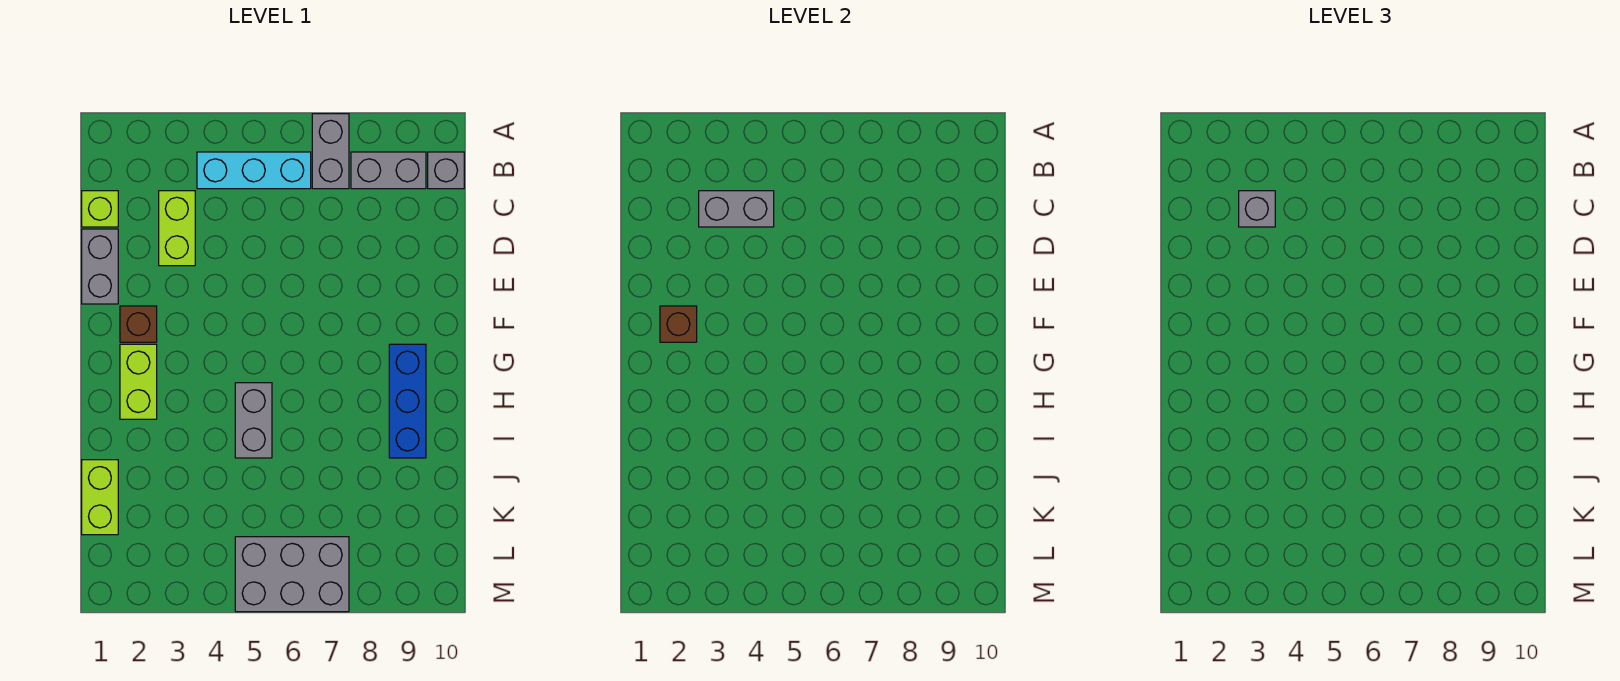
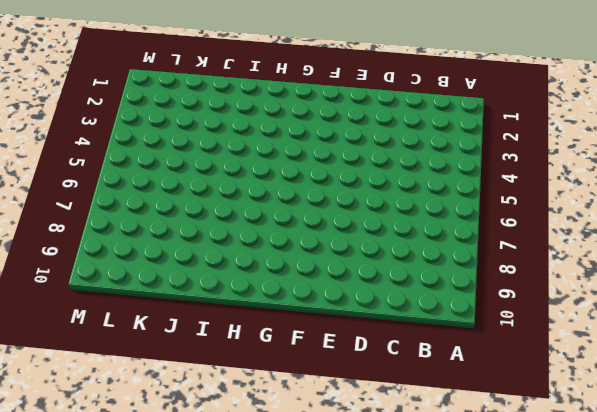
none -> grey 1x2 brick [312,114,349,189]
none -> cyan 1x3 brick [197,152,311,189]
none -> grey 1x2 brick [351,152,426,189]

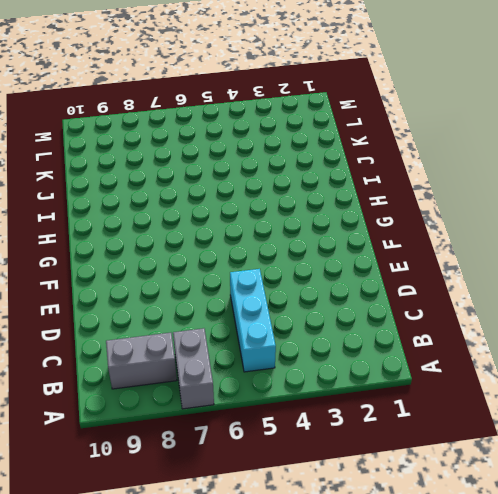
cyan 1x3 brick [230,269,276,372] -> cyan 1x3 brick turned to [197,152,311,189]
none -> grey 1x1 brick [428,152,464,189]
none -> lime 1x1 brick [82,191,118,227]
none -> lime 1x2 brick [159,191,195,266]

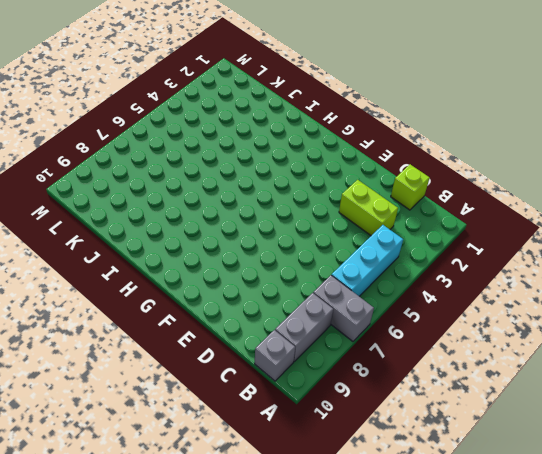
none -> grey 1x2 brick [82,229,118,304]
none -> brown 1x1 brick [120,306,157,342]
none -> lime 1x2 brick [120,344,157,419]

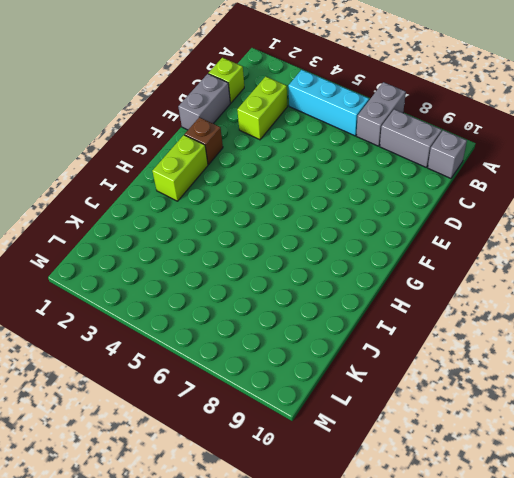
none -> blue 1x3 brick [389,344,426,458]
none -> grey 1x2 brick [235,383,272,458]
none -> lime 1x2 brick [82,460,118,535]

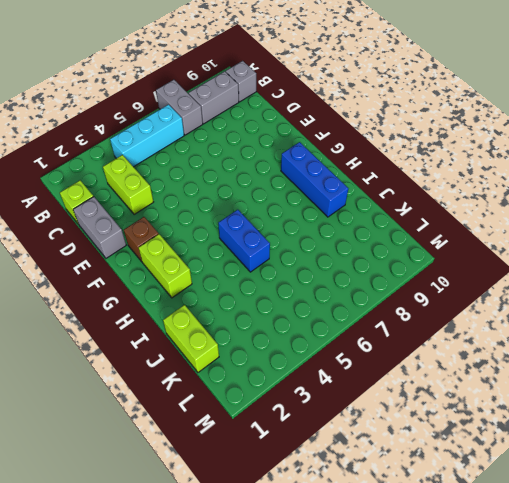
blue 1x2 brick [218,210,270,272] -> grey 1x2 brick [235,383,272,458]
none -> grey 2x3 brick [235,537,349,612]
none -> grey 1x2 brick [699,191,774,227]
none -> brown 1x1 brick [660,306,697,342]

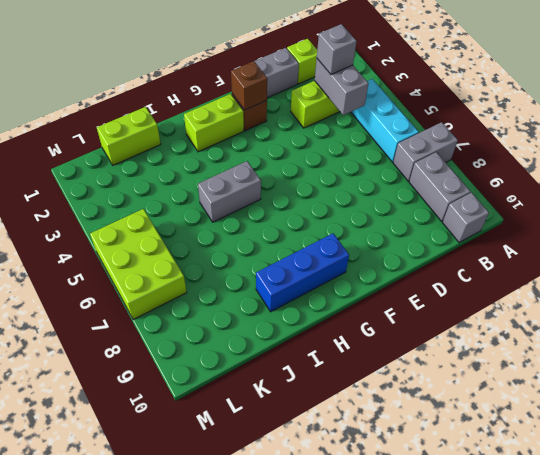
lime 2x3 brick [90,209,187,320] -> grey 2x3 brick [235,537,349,612]

